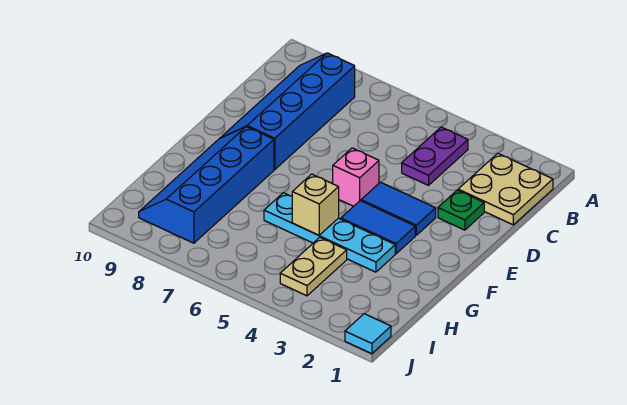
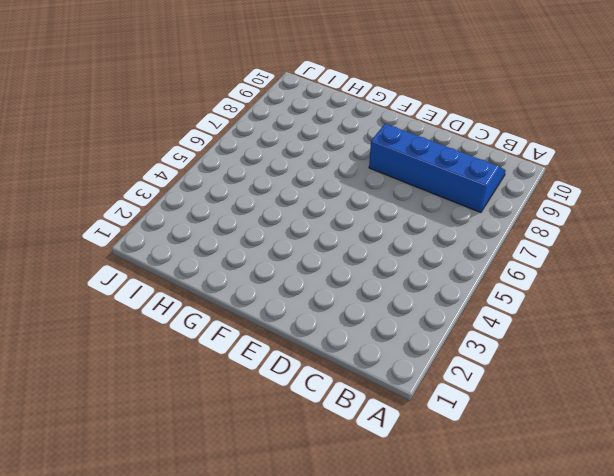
none -> tan 2x2 plate [458,153,553,225]
none -> purple 1x2 plate [402,127,468,185]
none -> green 1x1 plate [438,190,484,230]

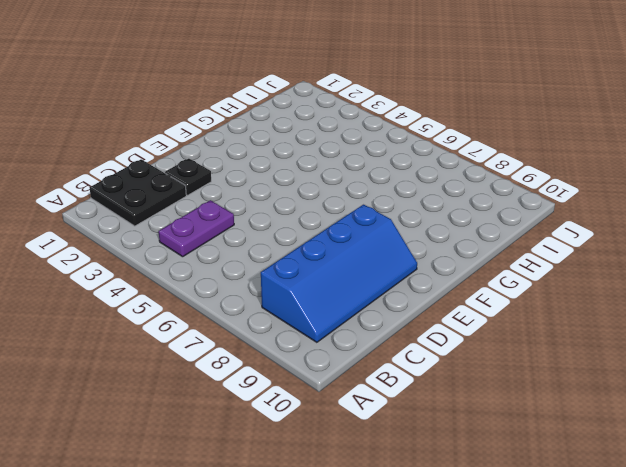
black 2x2 plate [90,159,186,226] -> tan 2x2 plate [458,153,553,225]
black 1x1 plate [165,159,211,195] -> green 1x1 plate [438,190,484,230]
none -> blue 1x2 tile [361,182,436,235]
none -> pink 1x1 brick [333,148,379,206]
none -> blue 1x2 tile [341,201,415,254]

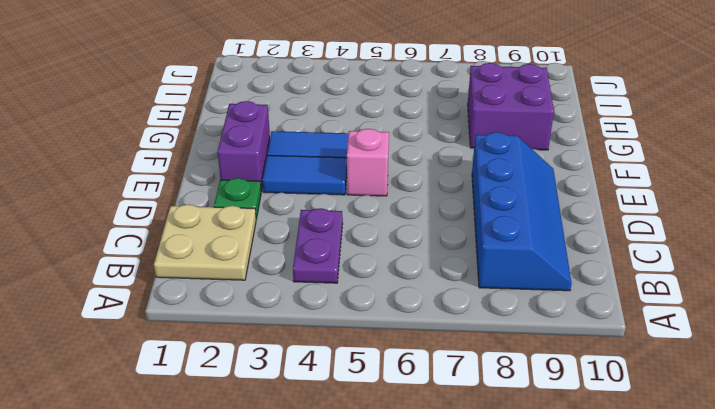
purple 1x2 brick [218,101,270,192] -> none
purple 2x2 brick [468,63,554,150] -> blue 2x4 slope [139,127,274,243]
none -> cyan 1x4 plate [264,193,395,272]
none -> tan 1x2 plate [280,237,347,296]
none -> cyan 1x1 tile [345,314,391,354]

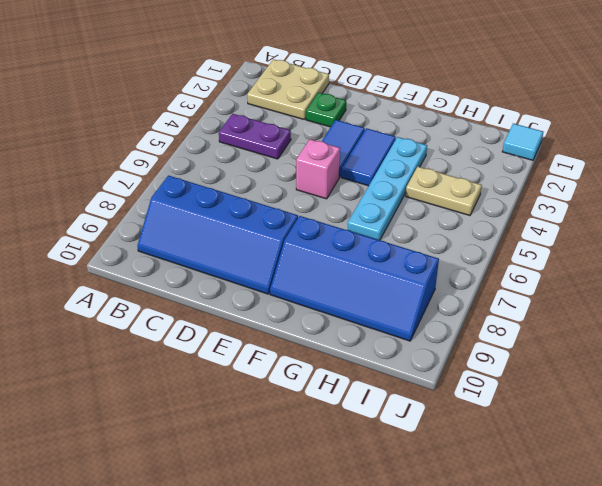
none -> tan 1x1 brick [292,174,339,235]

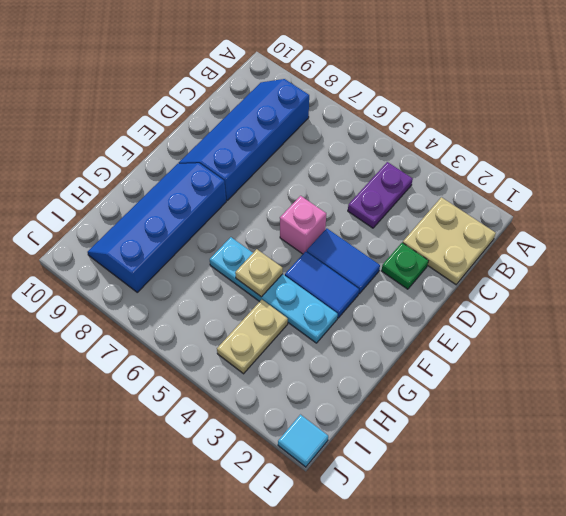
tan 1x1 plate [235,249,283,297] -> tan 1x1 brick [292,174,339,235]

